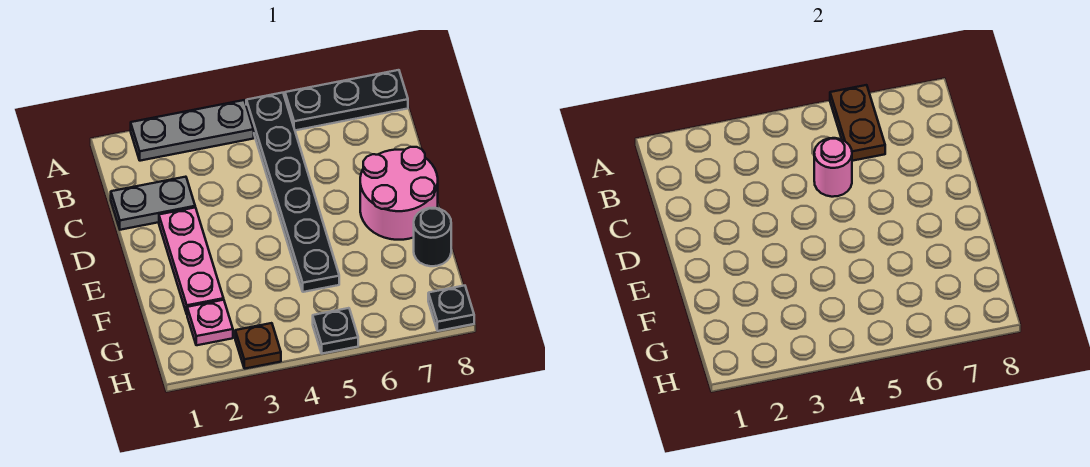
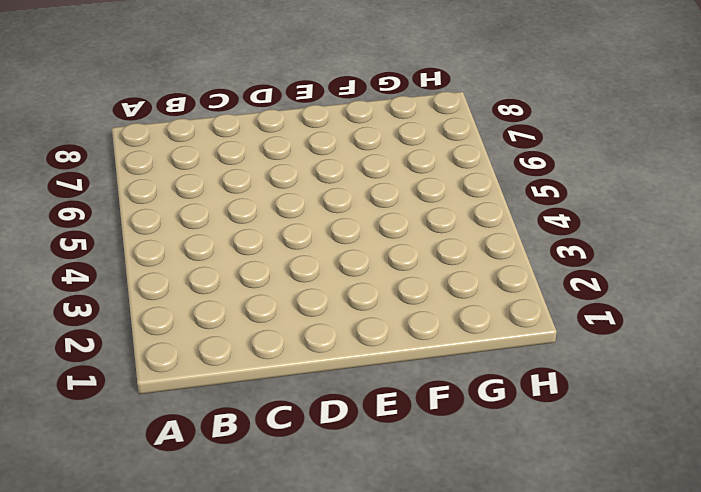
none -> grey 1x3 plate [131,100,254,161]
none -> black 1x6 plate [246,93,339,292]
none -> black 1x3 plate [285,70,408,130]

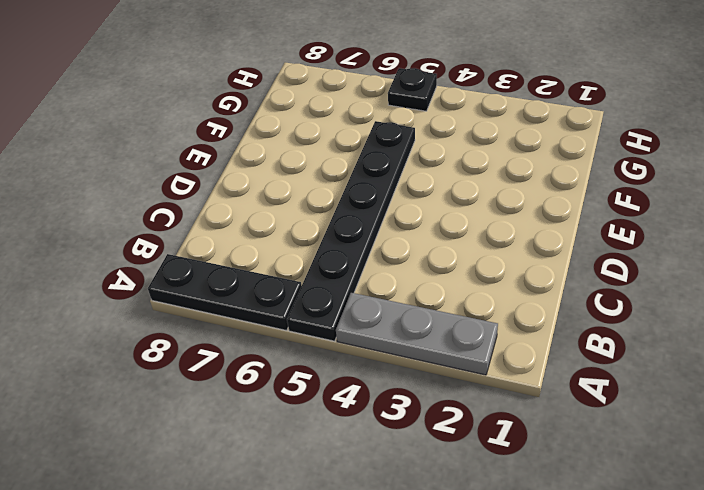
none -> grey 1x2 plate [111,177,195,230]
none -> pink 1x3 plate [159,207,224,314]
none -> pink 2x2 round brick [360,147,438,240]

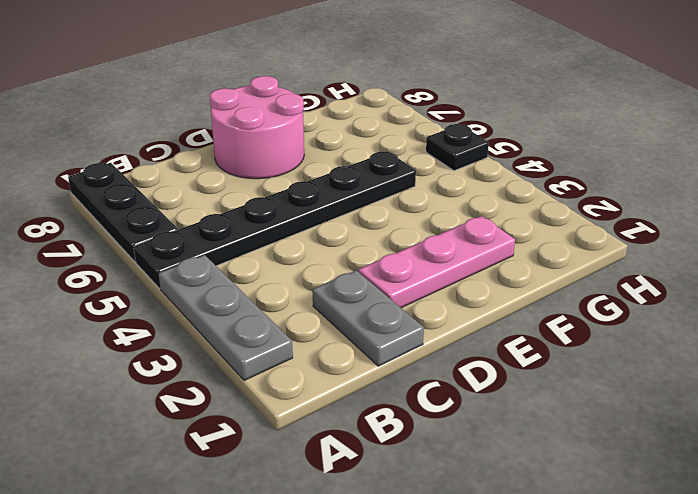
none -> black 1x1 round brick [414,208,451,266]
none -> pink 1x1 plate [187,300,233,345]
none -> brown 1x1 plate [235,323,281,369]

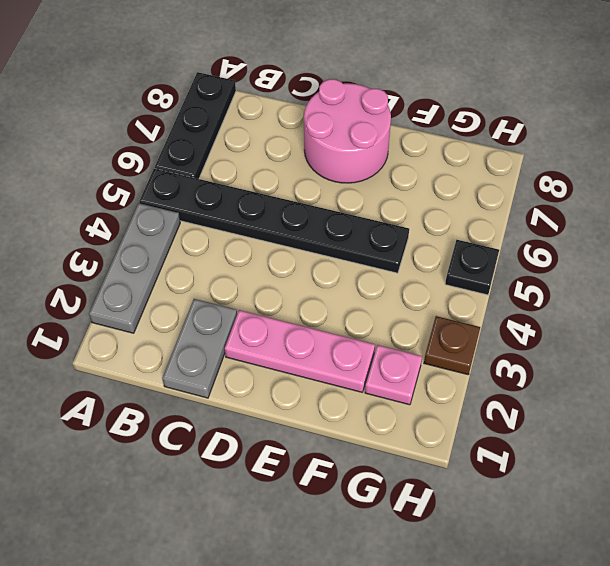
none -> black 1x1 round brick [414,208,451,266]
none -> black 1x1 plate [428,286,474,331]
none -> brown 1x2 plate [830,85,885,161]

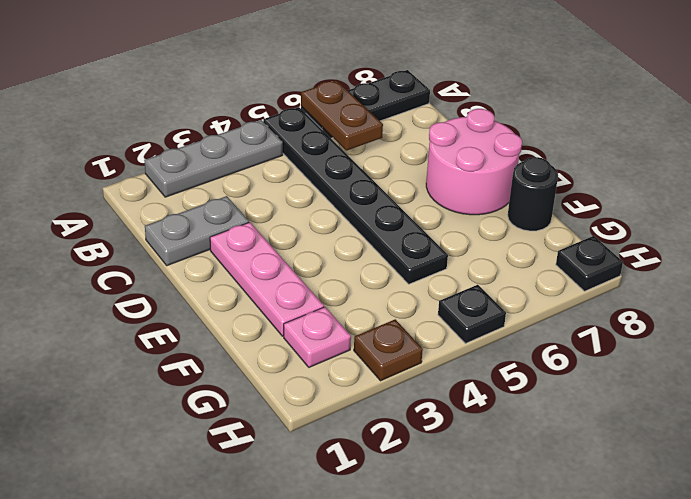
none -> pink 1x1 round brick [814,138,852,197]

